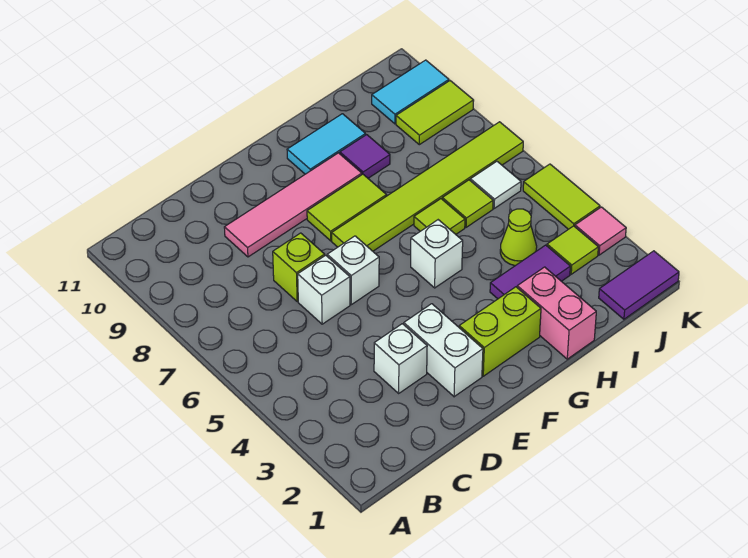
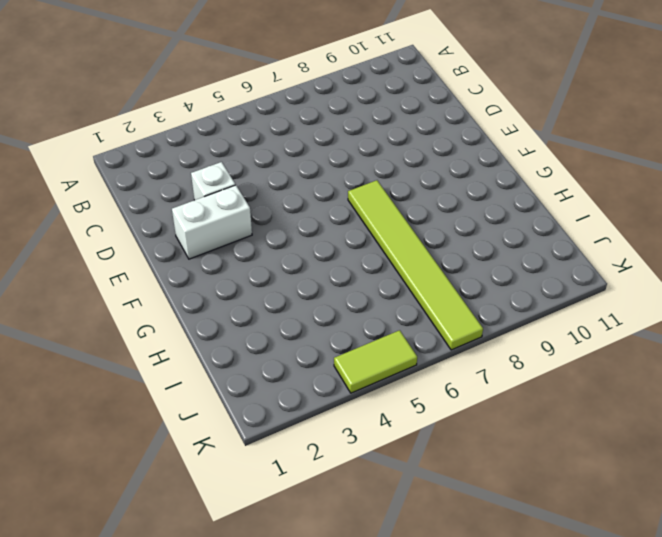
none -> white 1x1 brick [298,255,350,324]
none -> lime 1x1 brick [273,233,325,301]
none -> pink 1x4 tile [224,153,362,257]

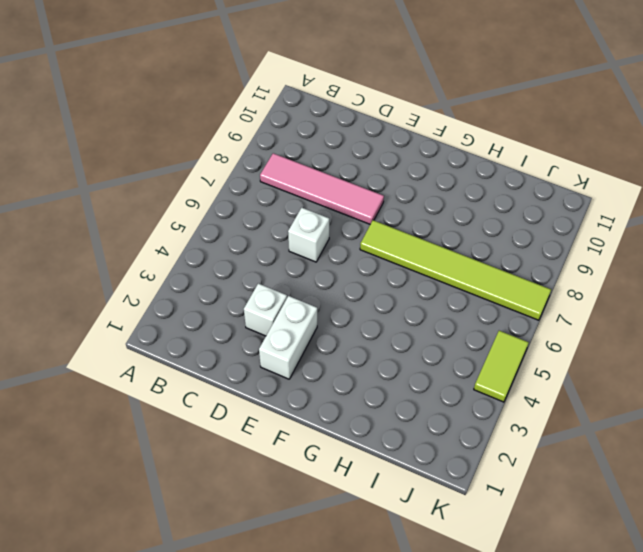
pink 1x4 tile [260,153,384,224] -> pink 1x4 tile moved to [224,153,362,257]
none -> lime 1x1 brick [273,233,325,301]
none -> white 1x1 brick [327,236,379,305]
none -> lime 1x2 brick [459,287,541,376]

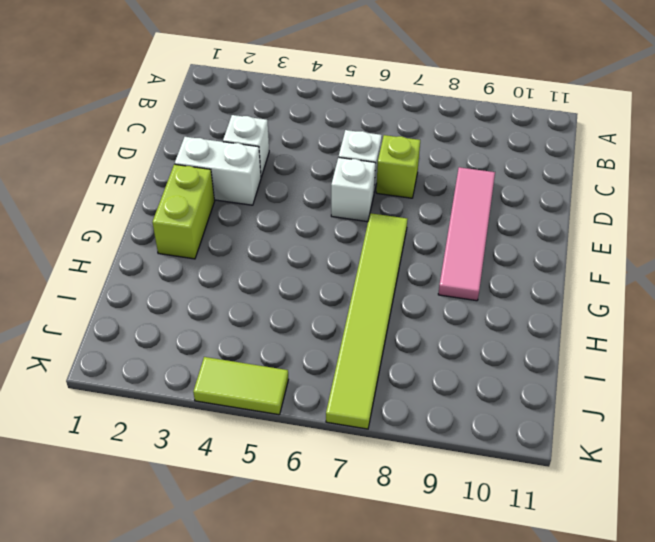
none -> lime 1x2 tile [307,174,386,241]
none -> white 1x1 brick [411,220,463,288]
none -> cyan 1x2 tile [287,114,366,174]

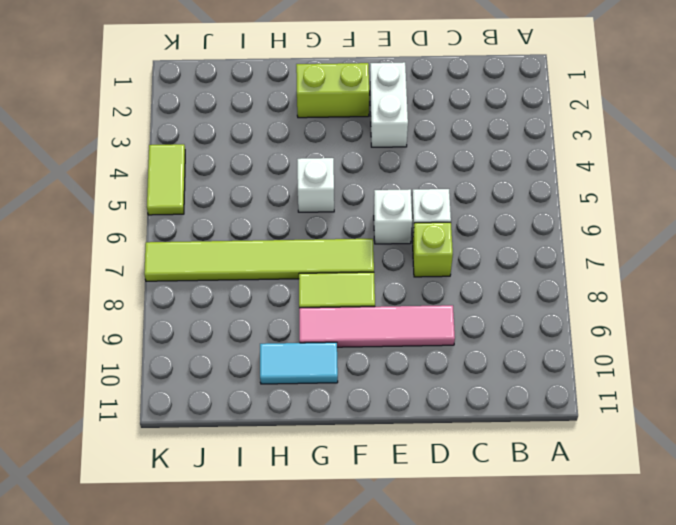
none -> white 1x1 brick [374,324,427,393]
none -> pink 1x2 brick [517,267,596,359]
none -> purple 1x2 tile [490,245,570,299]

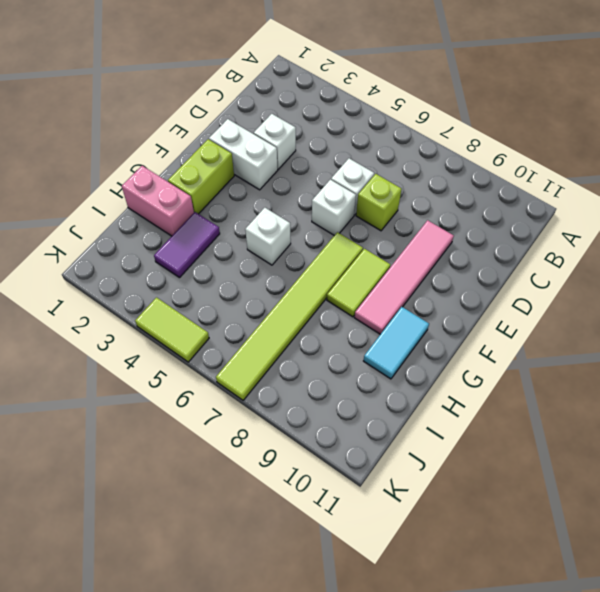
none -> lime 1x1 tile [414,199,465,234]
none -> purple 1x1 tile [340,135,390,178]
none -> lime 1x1 cone [500,209,537,266]

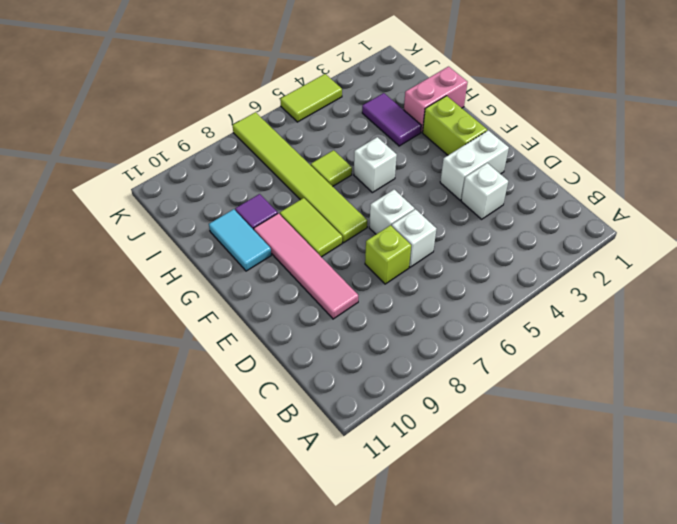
none -> lime 1x1 cone [500,209,537,266]
none -> lime 1x1 tile [442,180,493,227]
none -> purple 1x2 tile [599,251,679,319]

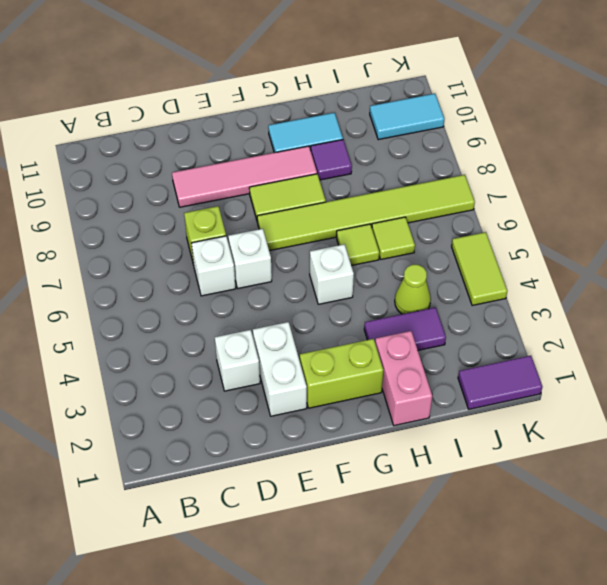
none -> lime 1x1 tile [547,226,598,274]
none -> white 1x1 tile [470,161,521,208]
none -> lime 1x2 tile [396,81,474,145]

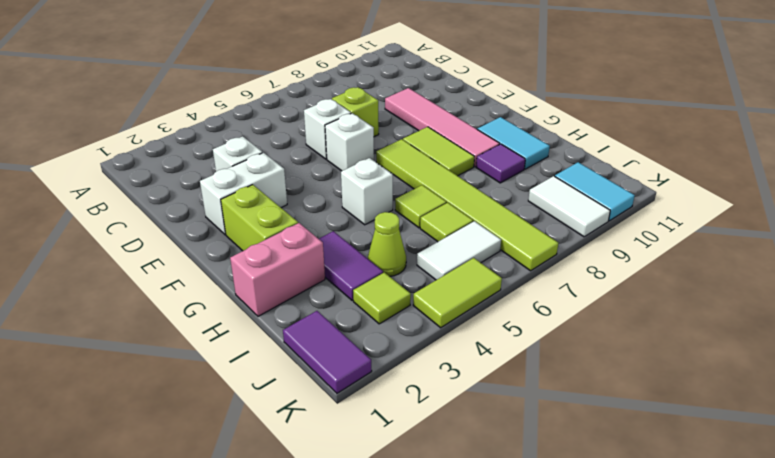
white 1x2 tile [417,221,501,280] -> white 1x1 tile [470,161,521,208]
white 1x2 tile [528,176,610,237] -> lime 1x2 tile [396,81,474,145]
none -> pink 1x1 tile [575,207,626,255]

